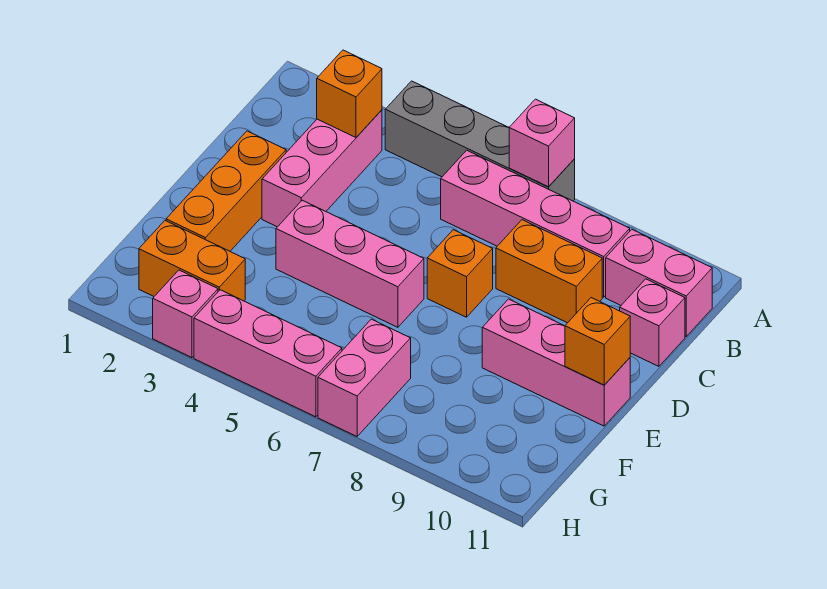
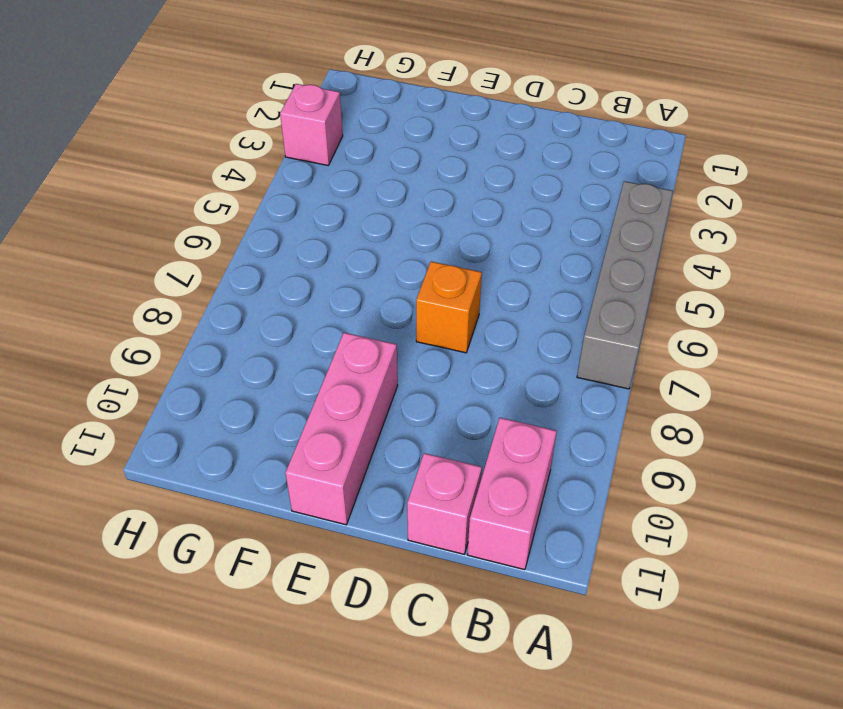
none -> pink 1x3 brick [262,110,382,227]
none -> pink 1x4 brick [441,150,630,297]
none -> orange 1x2 brick [496,220,602,323]

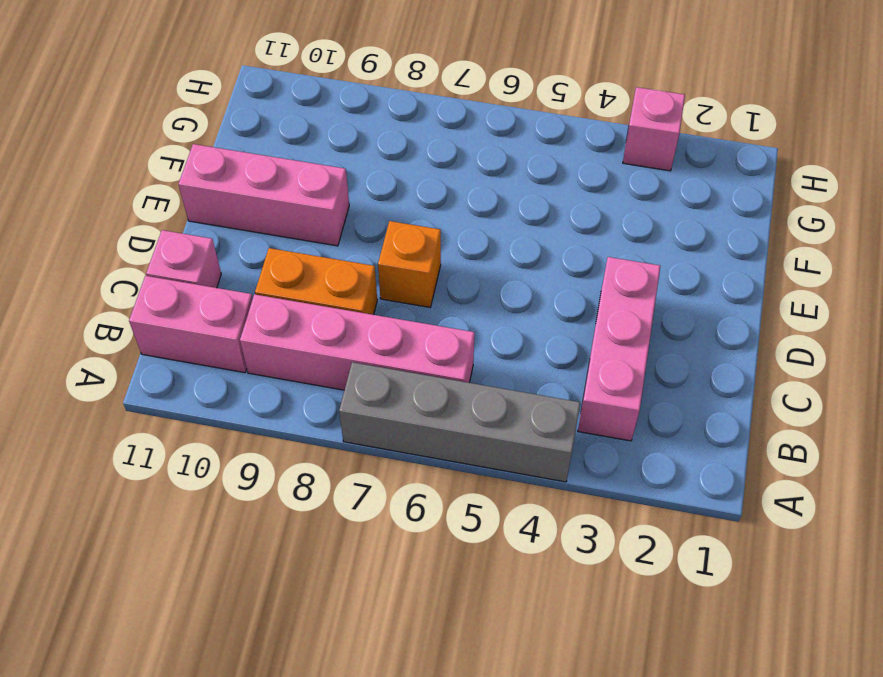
none -> orange 1x3 brick [166,131,286,251]
none -> pink 1x3 brick [276,200,424,327]
none -> orange 1x2 brick [139,221,245,301]

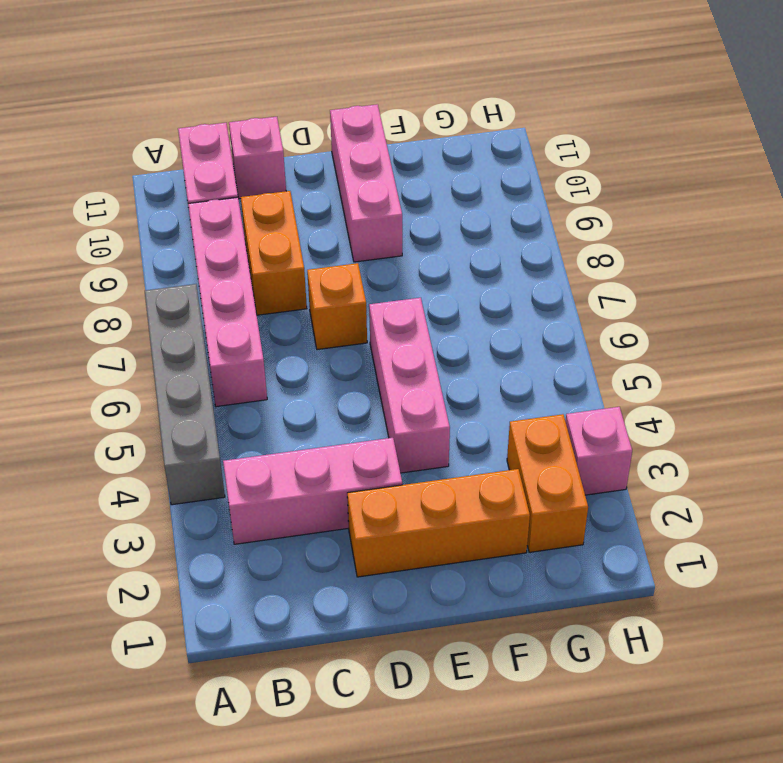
none -> pink 1x2 brick [318,319,411,436]
none -> pink 1x3 brick [194,290,342,417]
none -> pink 1x1 brick [509,99,575,187]

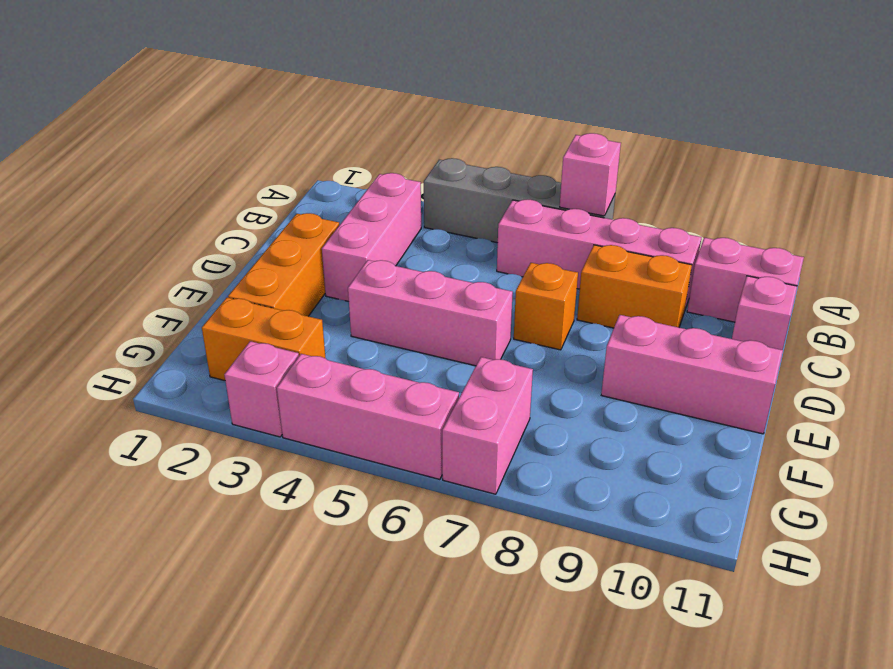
none -> orange 1x1 brick [317,50,382,137]
none -> orange 1x1 brick [565,298,630,385]

